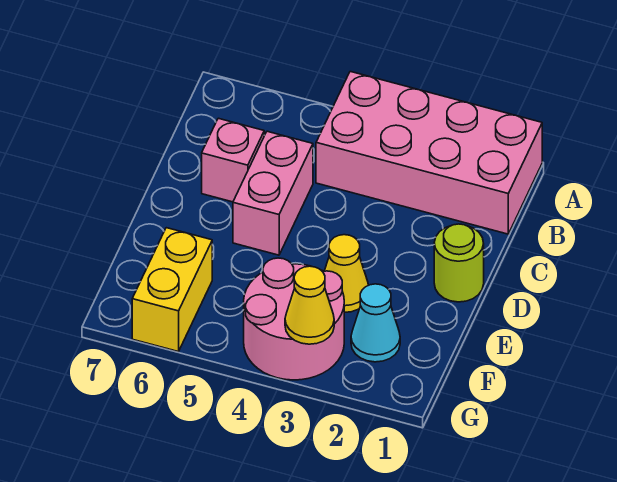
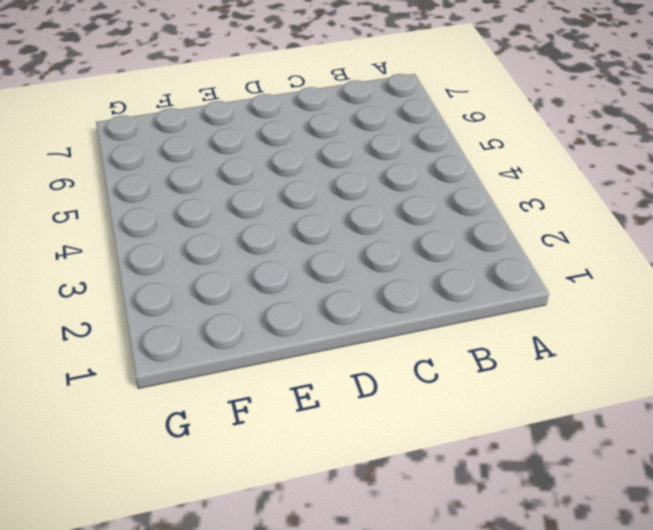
none -> pink 2x4 brick [316,72,542,234]
none -> pink 1x2 brick [233,131,313,255]

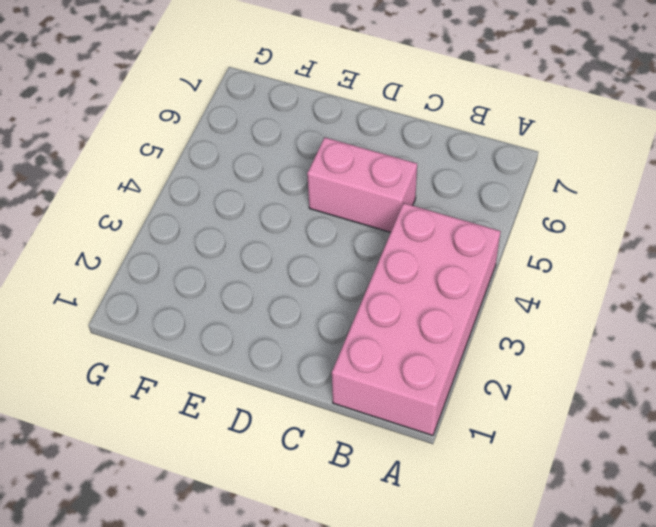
none -> pink 1x1 brick [202,118,264,202]
none -> lime 1x1 round brick [434,224,484,302]

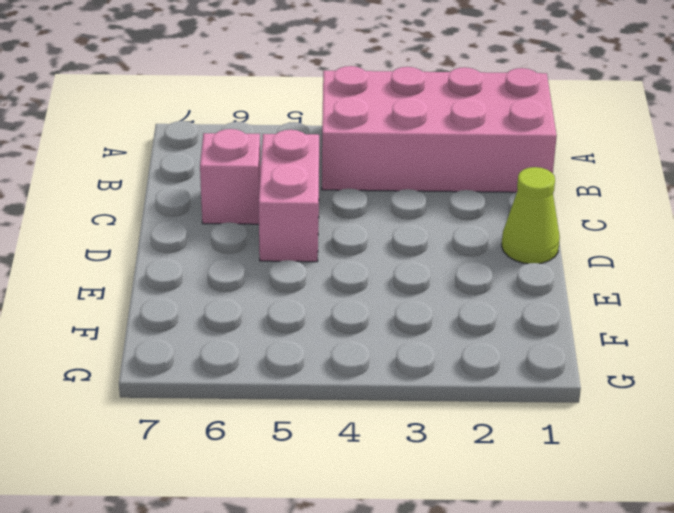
lime 1x1 cone [502,167,560,264] -> lime 1x1 round brick [434,224,484,302]
none -> yellow 1x1 cone [325,235,368,312]
none -> cyan 1x1 cone [351,284,400,362]

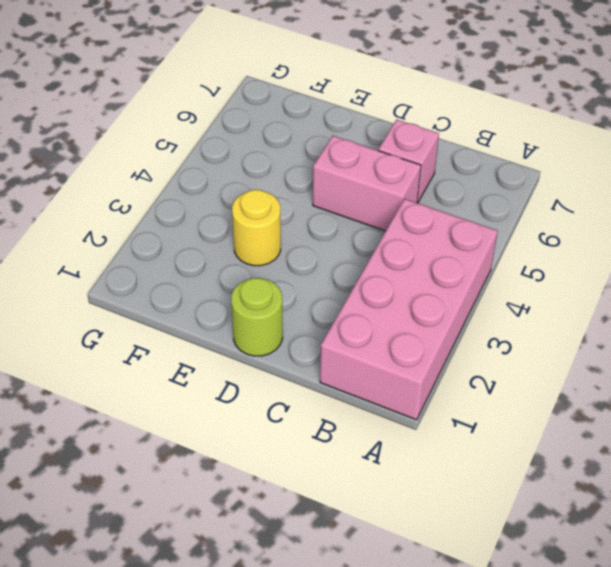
yellow 1x1 round brick [232,190,281,266] -> yellow 1x1 cone [325,235,368,312]
none -> cyan 1x1 cone [351,284,400,362]
none -> pink 2x2 round brick [244,258,344,380]

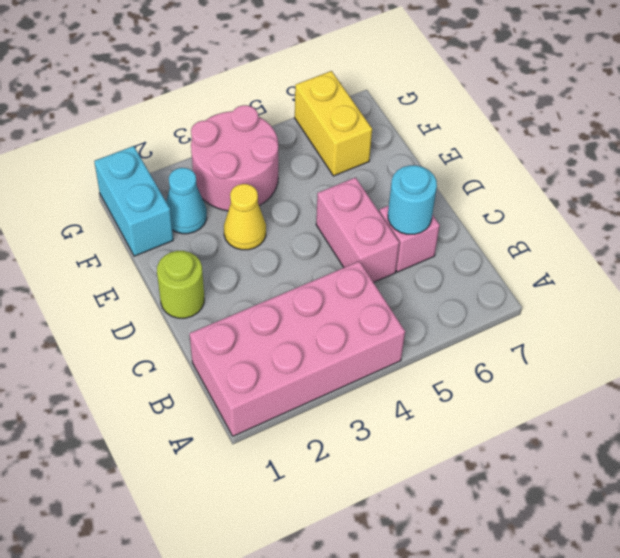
cyan 1x1 round brick [388,165,437,234] -> none
cyan 1x2 brick [94,146,173,256] -> none
none -> yellow 1x1 cone [285,266,334,344]

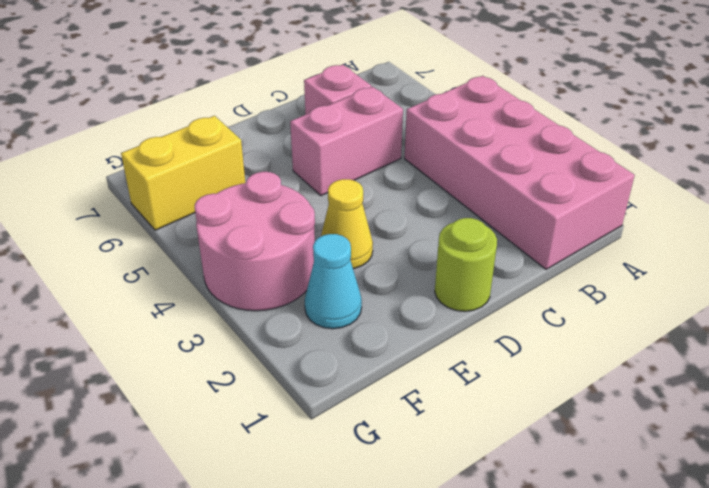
none -> yellow 1x1 cone [285,266,334,344]

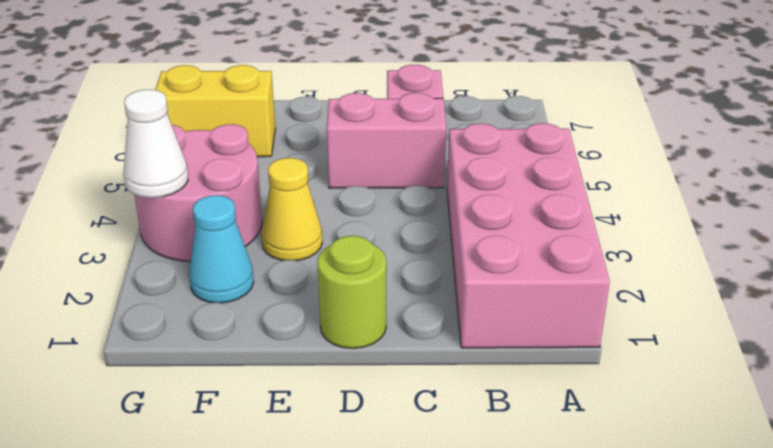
white 1x1 cone [123,90,188,198] -> yellow 1x1 cone [285,266,334,344]

